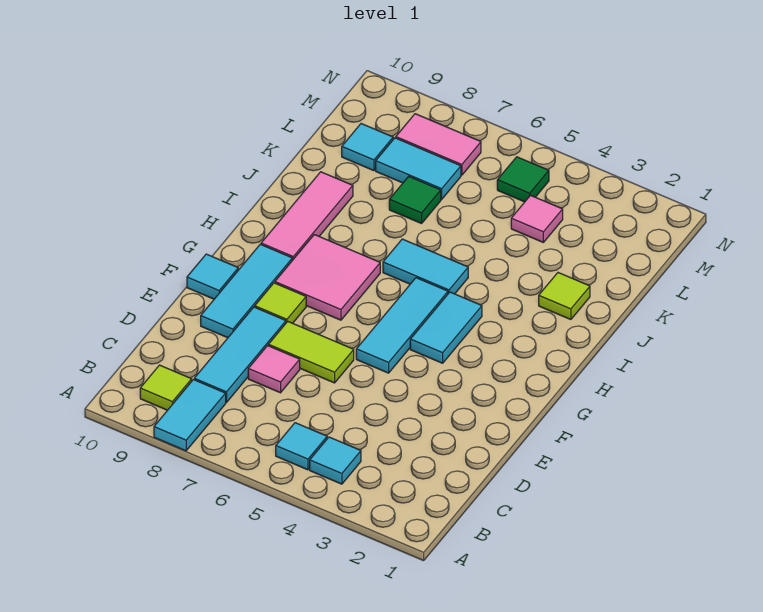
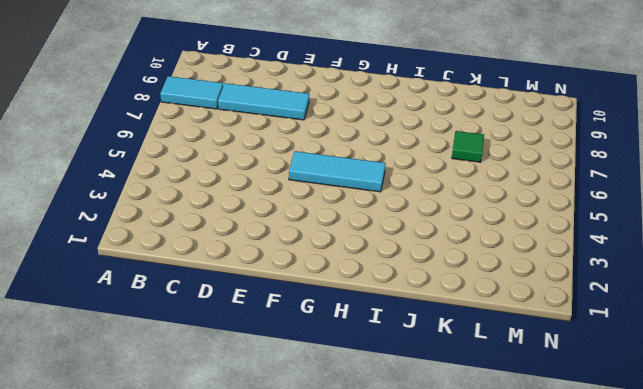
none -> cyan 1x1 tile [310,437,361,484]
none -> cyan 1x1 tile [276,423,327,470]
none -> lime 1x1 tile [140,365,192,410]

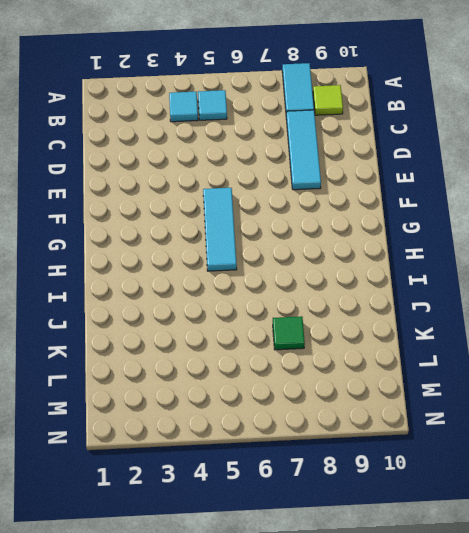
none -> pink 1x1 tile [248,346,300,393]
none -> lime 1x2 tile [268,322,354,383]
none -> cyan 1x3 tile [201,244,292,338]

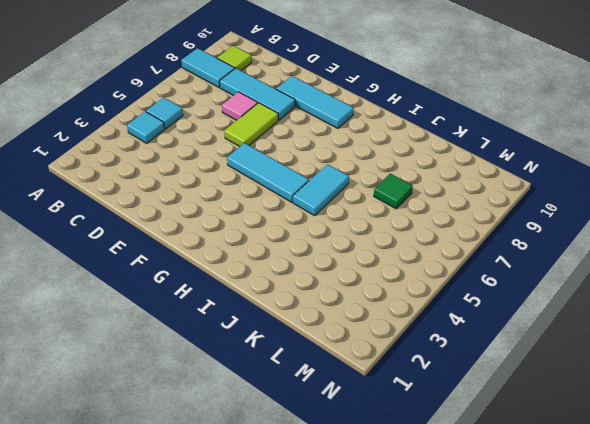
none -> lime 1x1 tile [255,283,306,323]
none -> cyan 1x1 tile [187,254,238,299]
none -> cyan 1x2 tile [410,292,482,363]

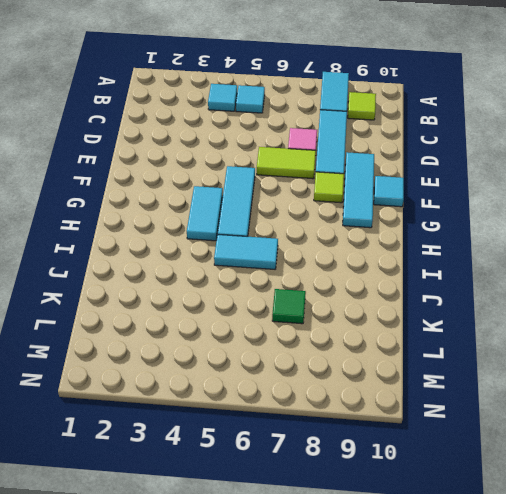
none -> pink 2x2 tile [275,235,380,320]
none -> pink 1x3 tile [261,172,353,260]
none -> lime 1x1 tile [539,273,590,320]

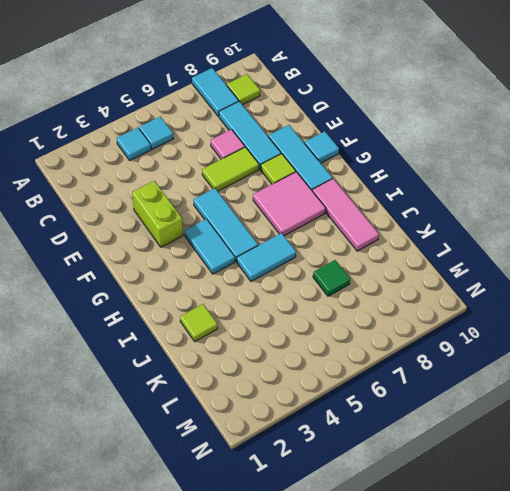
lime 1x2 brick [132,181,183,247] -> none
none -> pink 1x1 tile [511,195,563,242]
none -> cyan 1x2 tile [376,138,461,199]
none -> cyan 1x1 tile [342,124,393,171]

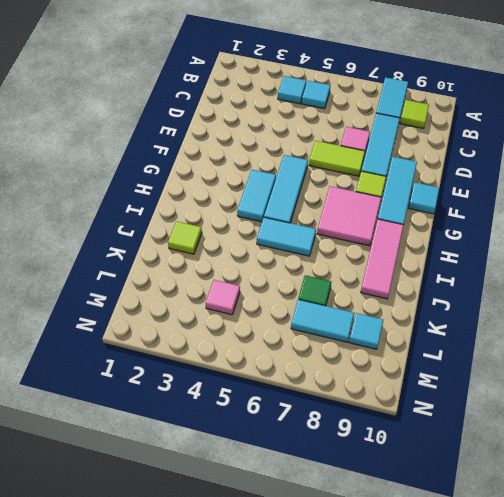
none -> green 1x1 tile [497,157,549,202]
none -> pink 1x2 tile [396,114,481,175]

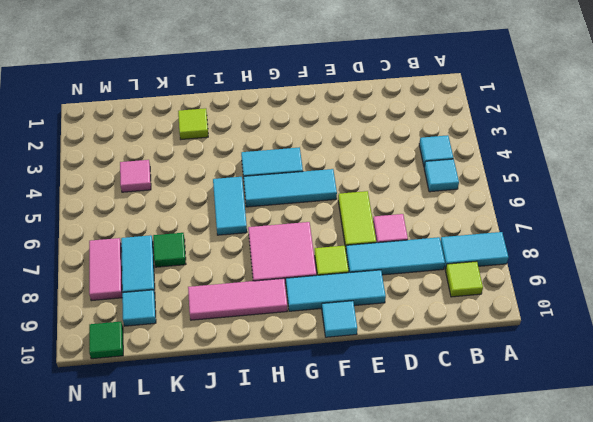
green 1x1 tile [89,322,123,359] -> green 1x1 tile moved to [497,157,549,202]

